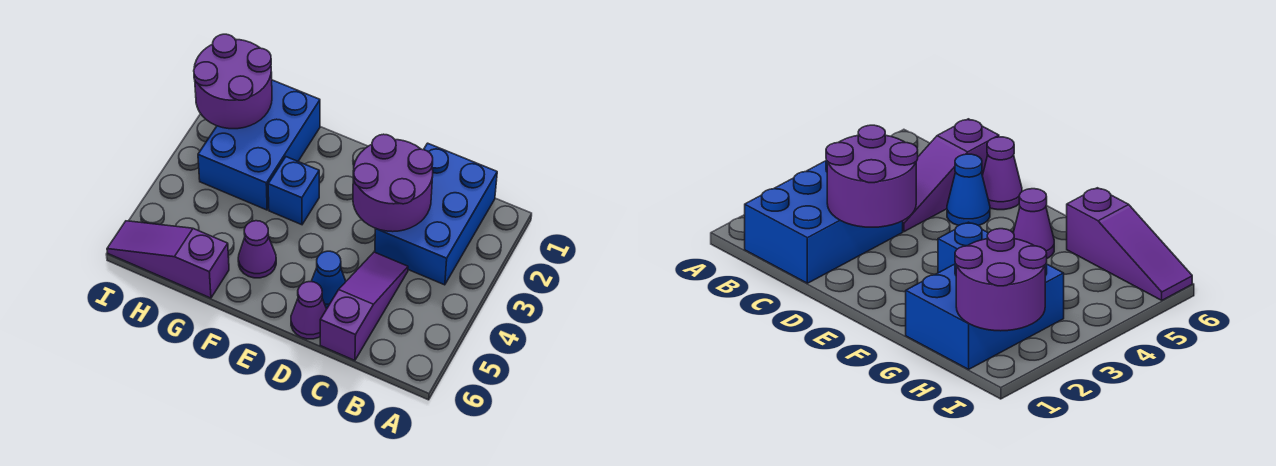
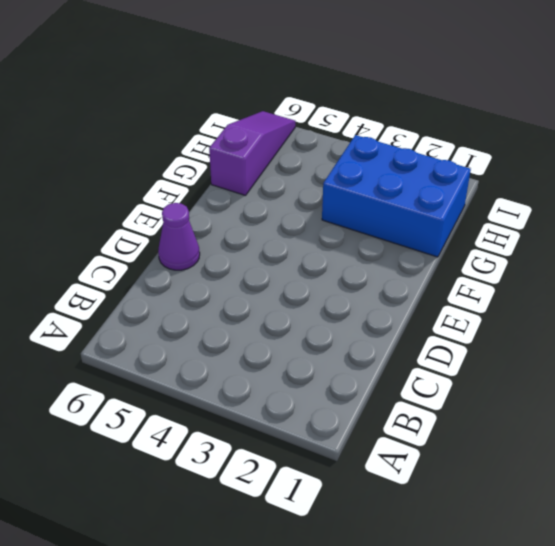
none -> blue 2x3 brick [375,143,497,285]
none -> purple 1x3 slope [320,252,408,360]

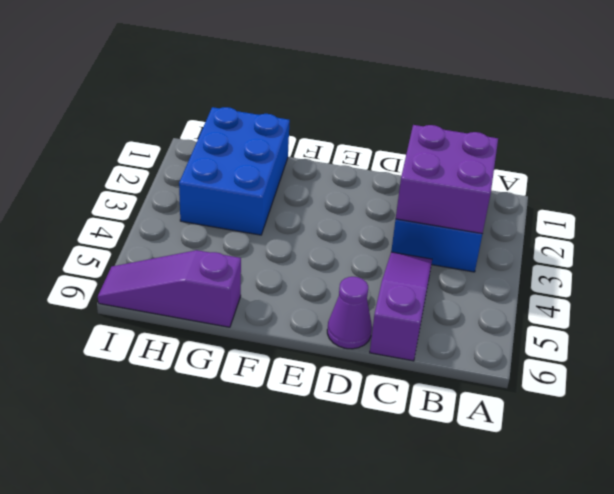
purple 2x2 brick [396,125,498,234] -> purple 2x2 round brick [353,134,433,232]
none -> blue 1x1 cone [311,251,346,309]
none -> blue 1x1 brick [268,157,319,225]

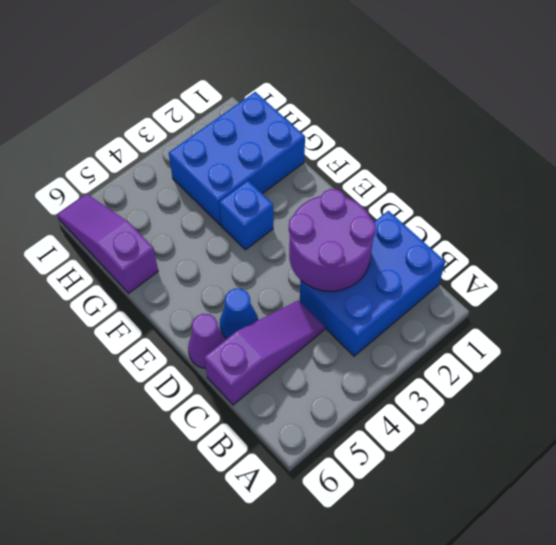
none -> purple 1x1 cone [238,221,276,278]
none -> purple 2x2 round brick [194,34,272,129]

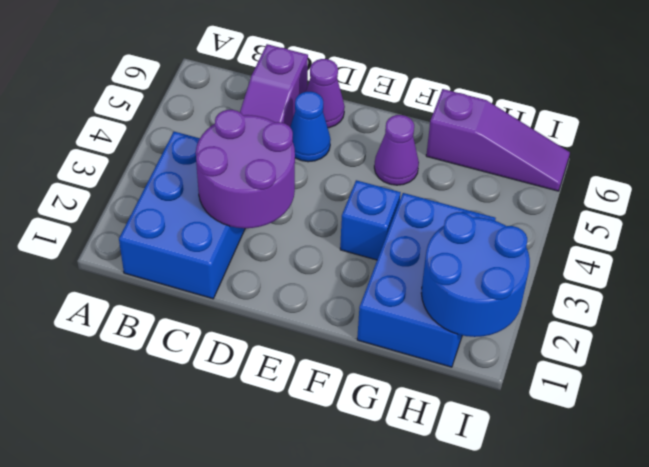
blue 2x2 round brick [421,212,530,337] -> purple 2x2 round brick [194,34,272,129]

